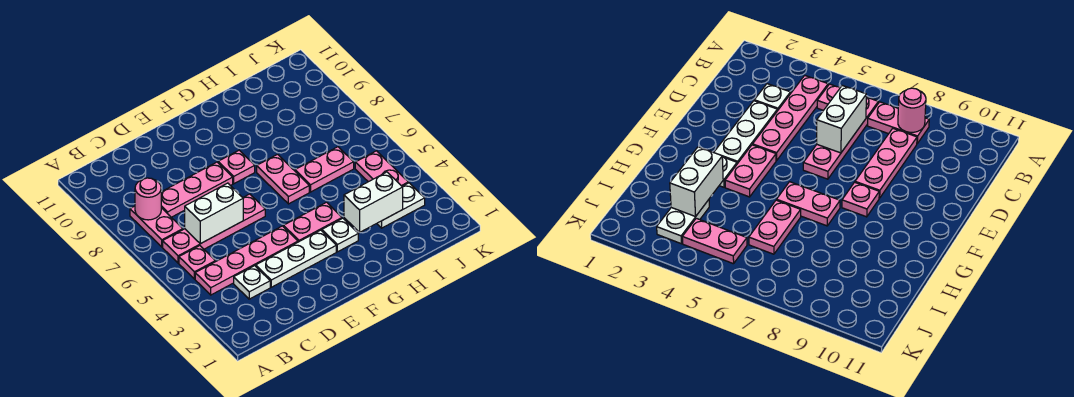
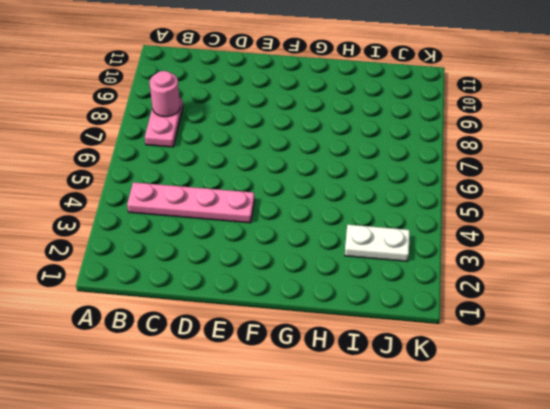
none -> pink 1x1 plate [179,246,215,279]
none -> pink 1x4 plate [163,194,265,263]
none -> white 1x1 plate [234,266,270,299]

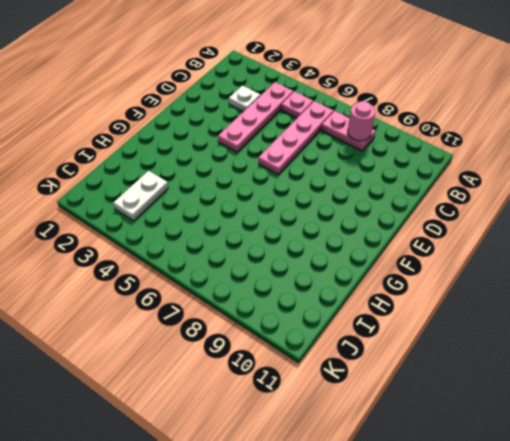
none -> pink 1x3 plate [161,162,233,217]
none -> white 1x3 plate [256,230,336,287]
none -> pink 1x2 plate [284,202,342,242]

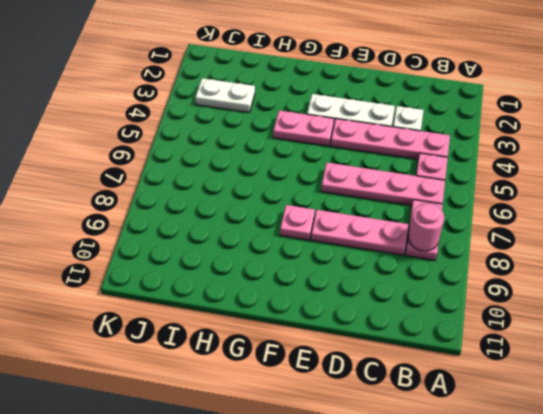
none -> white 1x1 plate [322,218,358,252]
none -> pink 1x2 plate [257,154,309,204]
none -> pink 1x2 plate [295,147,354,192]

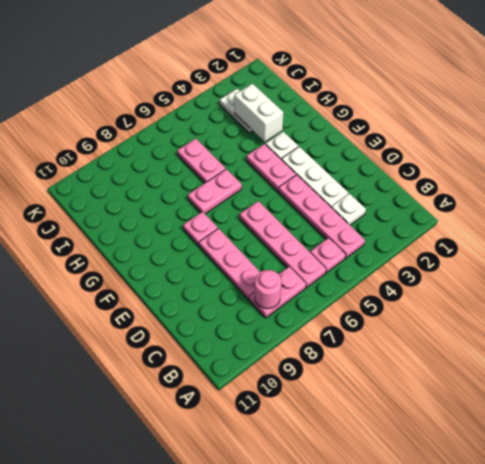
none -> pink 1x2 plate [355,151,408,186]
none -> white 1x2 brick [185,183,243,244]

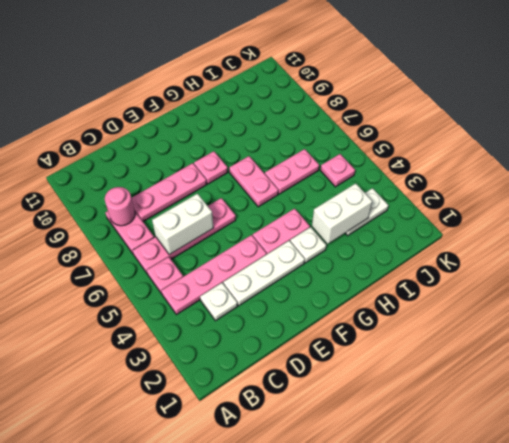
pink 1x1 plate [320,154,355,187] -> pink 1x2 plate [355,151,408,186]

